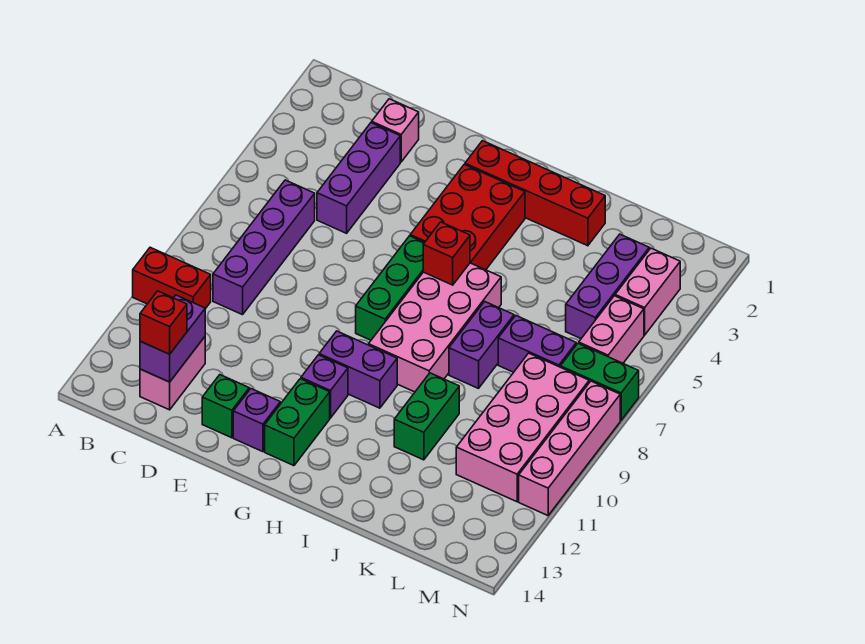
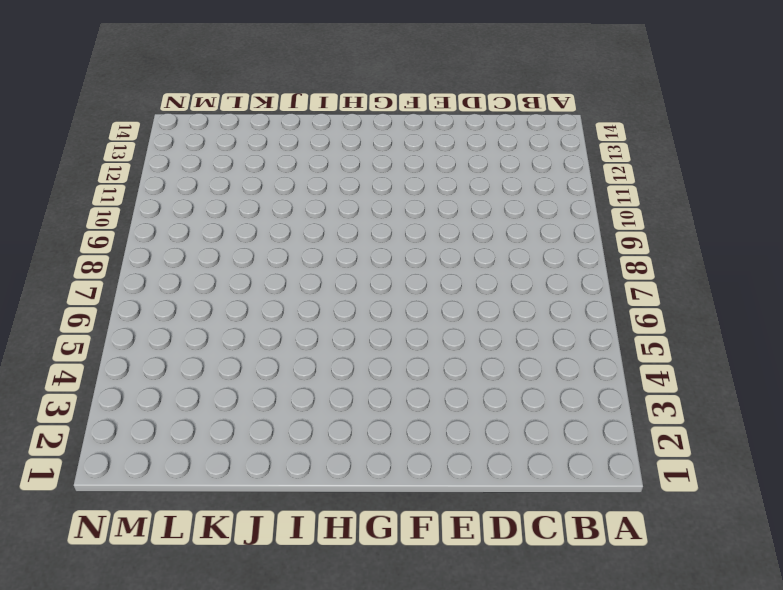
none -> red 1x2 brick [133,247,211,309]
none -> purple 1x4 brick [213,180,315,315]
none -> pink 1x2 brick [140,337,205,410]

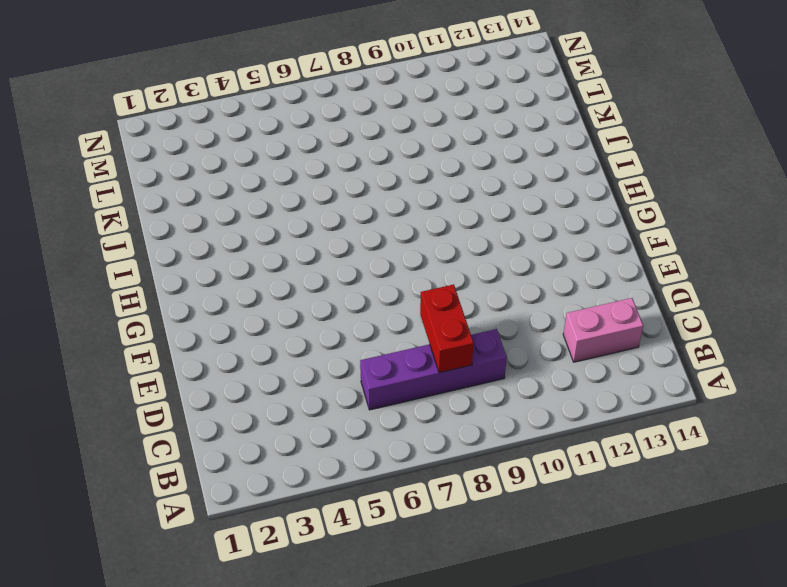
red 1x2 brick [420,284,474,373] -> red 1x2 brick moved to [133,247,211,309]
none -> pink 1x1 brick [372,99,419,162]
none -> purple 1x3 brick [317,123,400,233]
none -> green 1x1 brick [202,375,249,438]

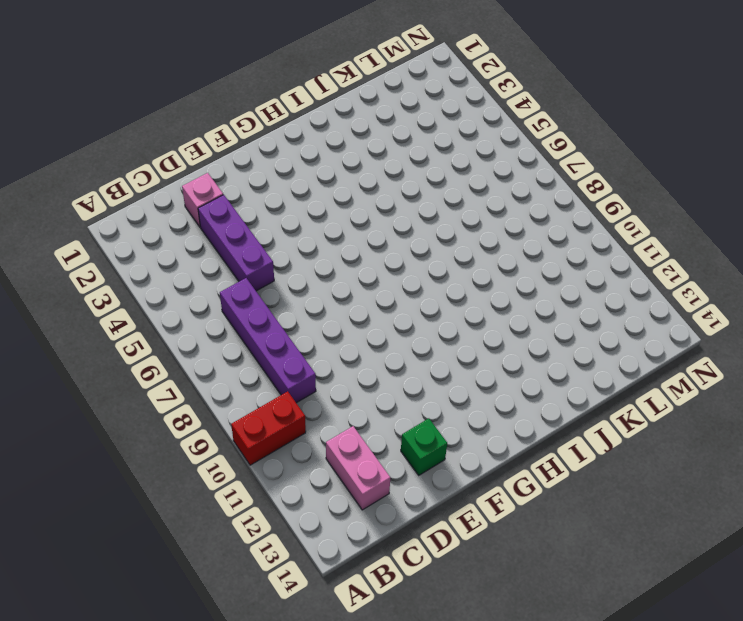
none -> purple 1x1 brick [233,389,280,452]
none -> red 1x4 brick [465,141,605,246]
none -> red 2x3 brick [410,164,525,270]

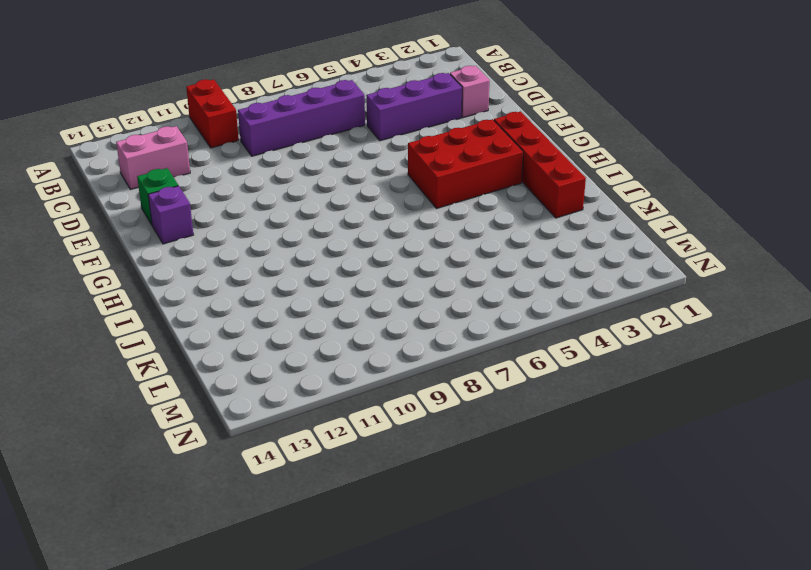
none -> green 1x3 brick [356,236,425,340]
none -> purple 1x2 brick [319,331,397,408]
none -> purple 1x1 brick [301,355,348,418]

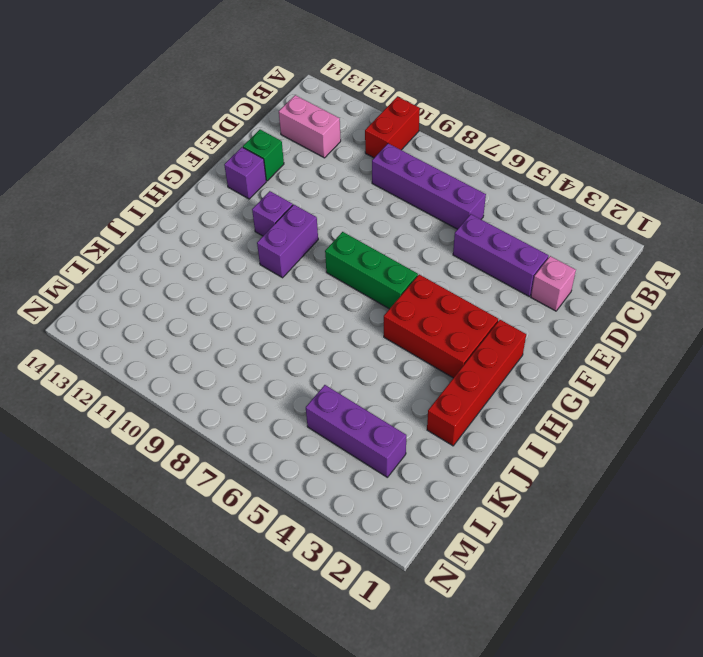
none -> green 1x2 brick [265,379,330,466]
none -> pink 2x4 brick [369,263,501,392]
none -> purple 1x2 brick [449,302,514,388]

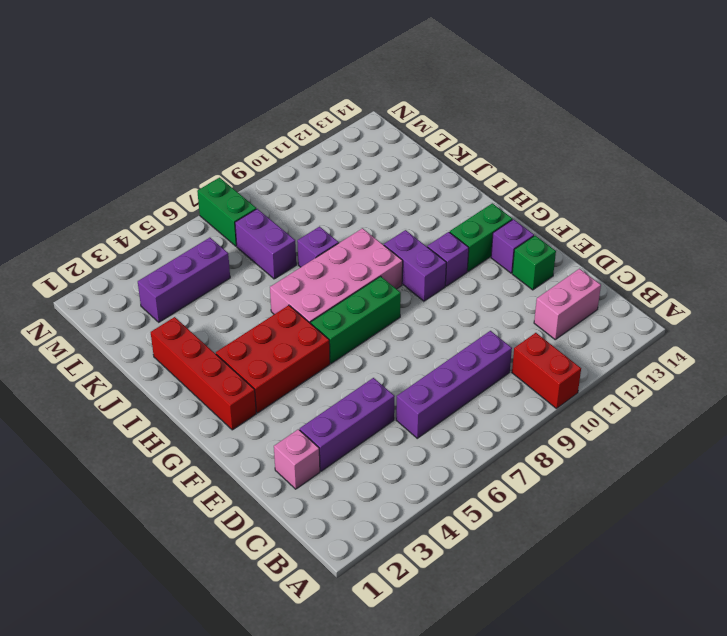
purple 1x1 brick [297,227,339,267] -> purple 1x2 brick [449,302,514,388]
none -> green 1x2 brick [394,373,459,460]
none -> pink 2x4 brick [456,353,589,502]
none -> pink 1x2 brick [615,248,680,335]

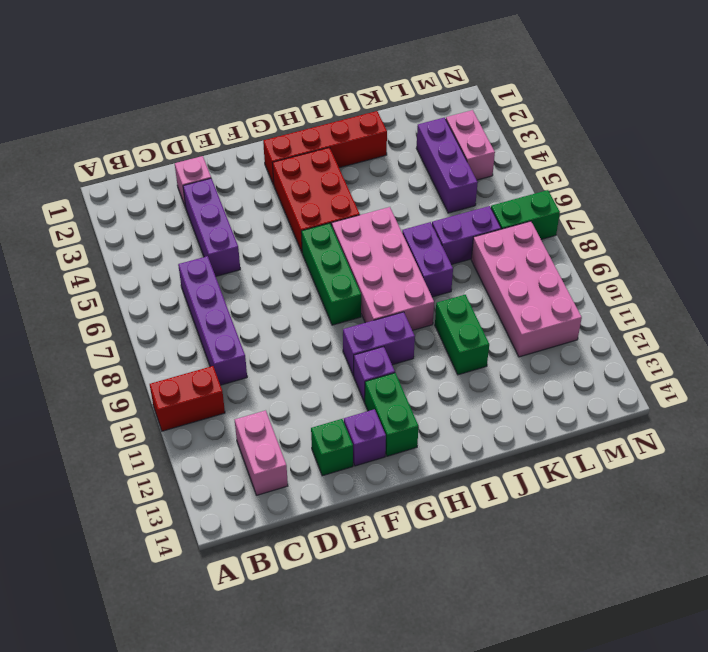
none -> pink 1x2 brick [579,296,644,363]
none -> pink 1x4 brick [519,381,620,516]
none -> purple 1x2 brick [140,295,205,382]

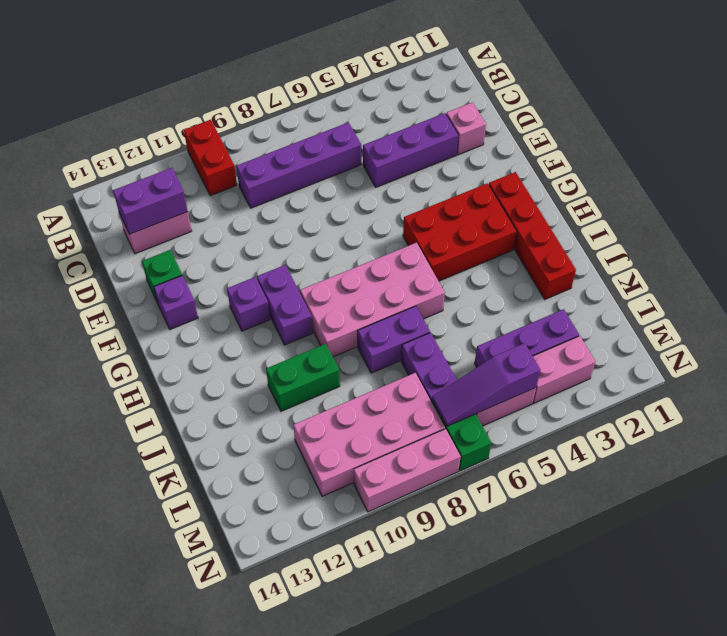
purple 1x3 slope [432,343,540,426] -> none
pink 1x3 brick [354,429,461,512] -> pink 1x4 brick [519,381,620,516]
none -> green 1x3 brick [356,236,425,340]
none -> green 1x2 brick [265,379,330,466]
none -> red 1x1 brick [423,222,470,285]

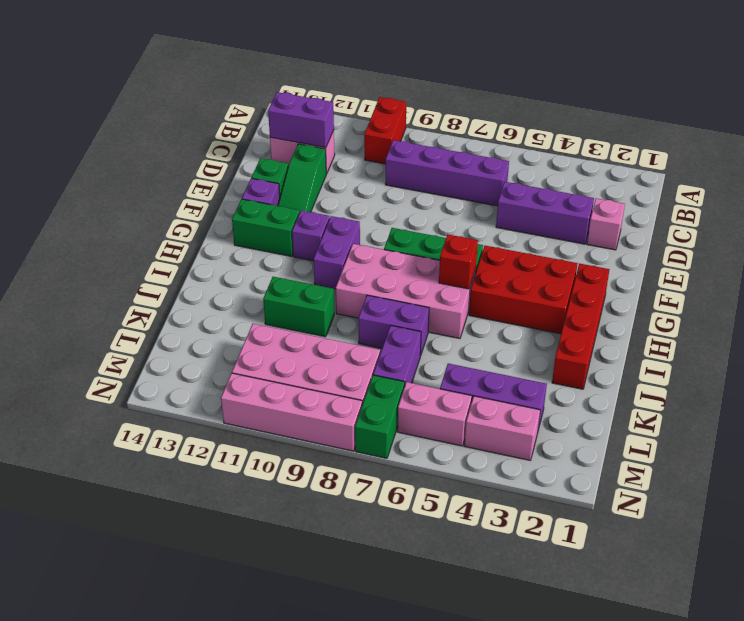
green 1x3 slope [278,144,326,212] -> none
none -> red 1x1 brick [140,291,187,354]

